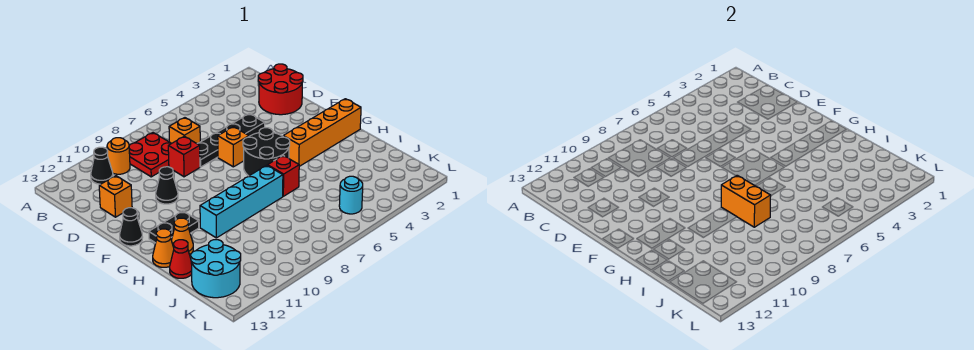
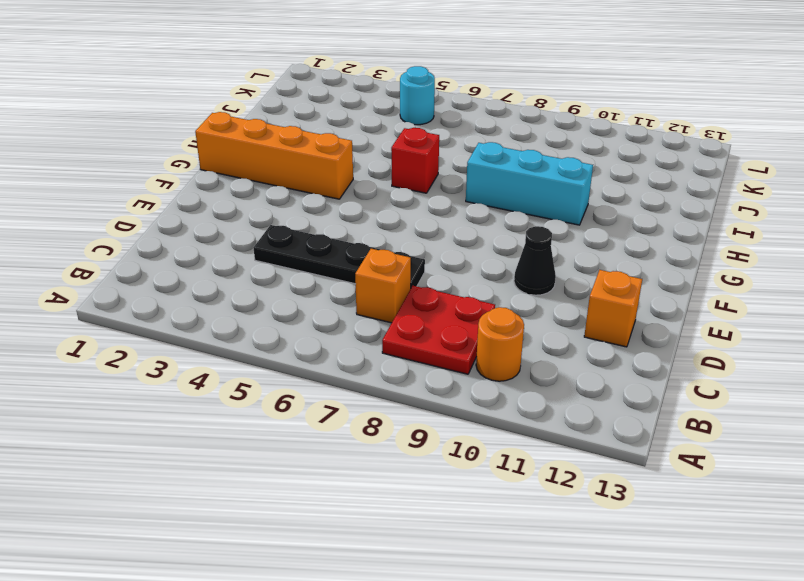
cyan 1x3 brick [466,142,593,225] -> cyan 1x4 brick [200,165,283,238]
none -> black 1x1 cone [91,147,113,184]
none -> red 2x2 round brick [258,64,303,115]
none -> red 1x1 brick [168,136,200,177]

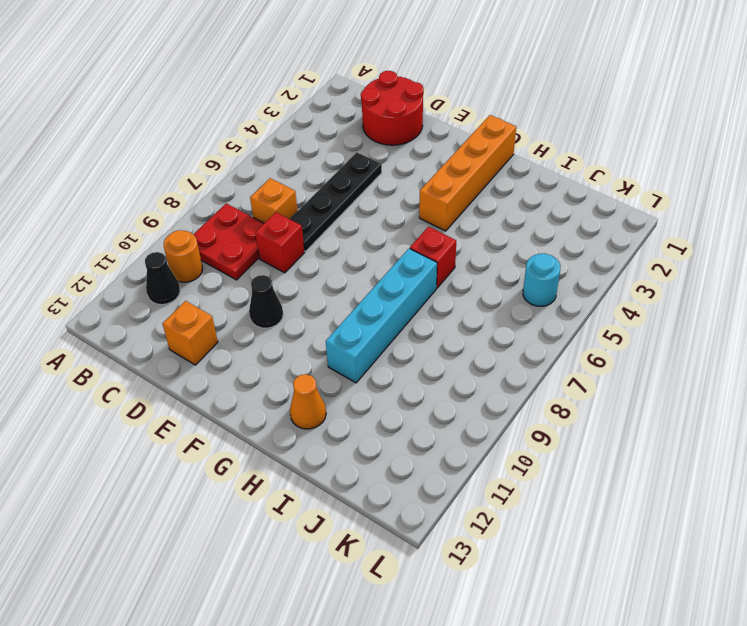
none -> orange 1x1 brick [218,127,249,167]
none -> black 2x2 round brick [243,128,290,176]
none -> black 1x1 cone [120,208,143,246]

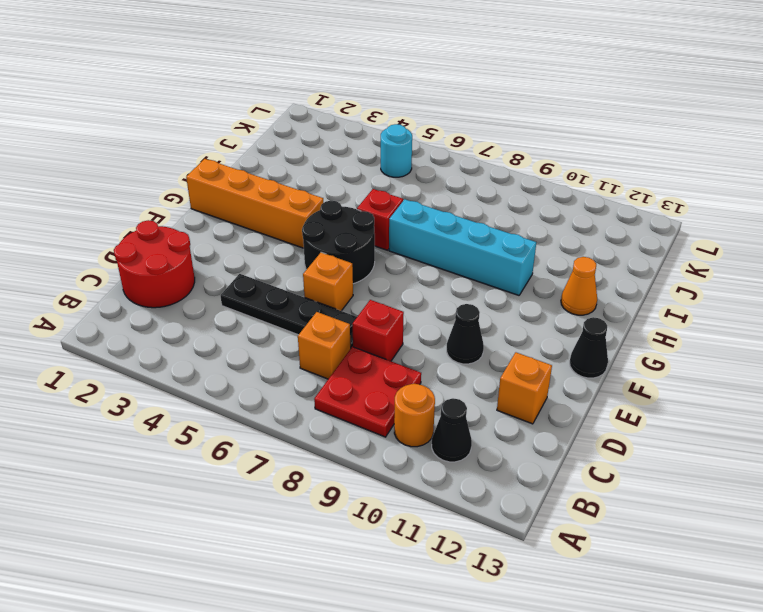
none -> black 1x2 plate [149,211,199,243]
none -> orange 1x1 cone [153,229,174,267]
none -> red 1x1 cone [170,240,192,278]

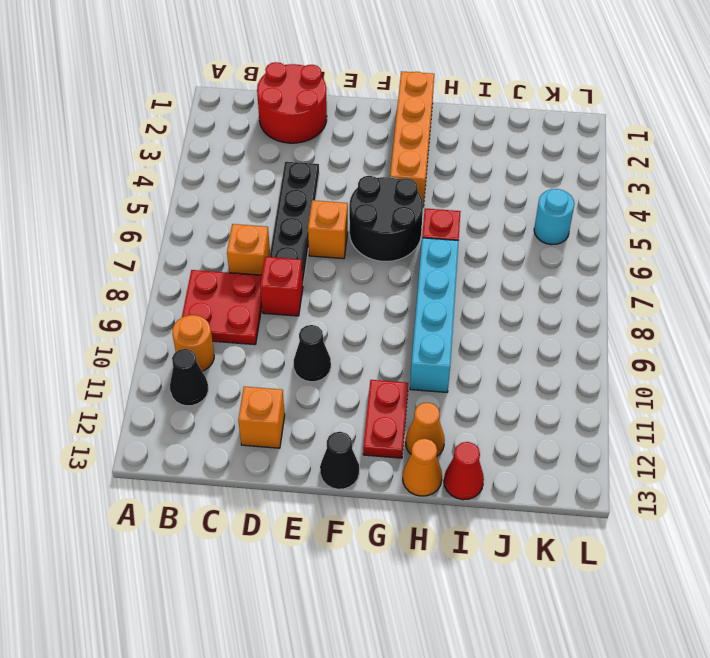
red 1x2 plate [363,380,408,458] -> black 1x2 plate [149,211,199,243]
none -> cyan 2x2 round brick [191,240,241,298]
none -> orange 1x2 brick [721,175,771,227]

